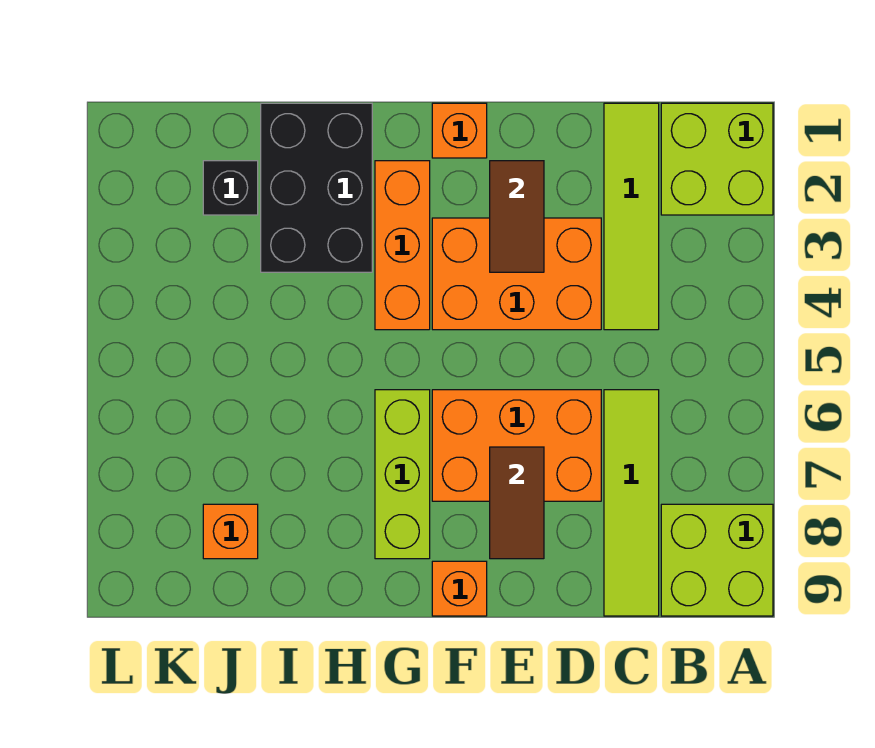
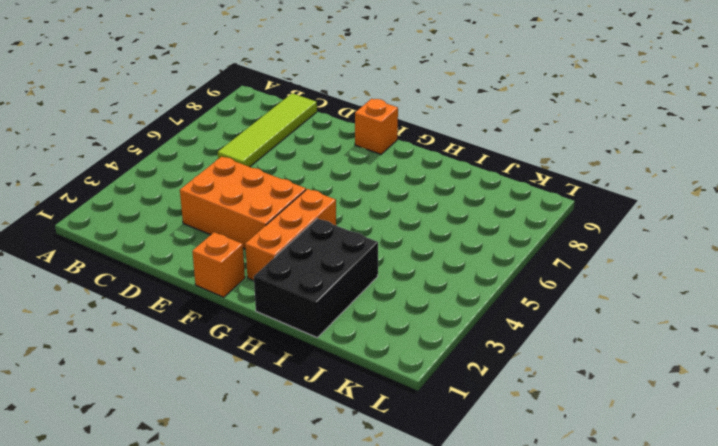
none -> lime 2x2 brick [661,103,773,215]
none -> lime 2x2 brick [661,504,773,616]
none -> lime 1x4 tile [604,103,659,330]

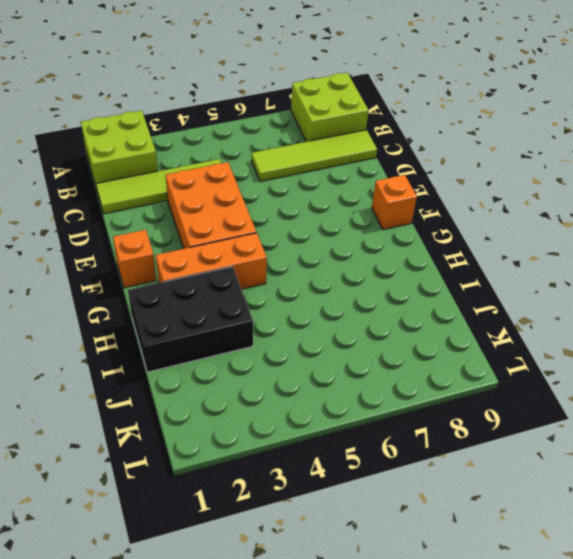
none -> orange 2x3 brick [432,390,601,501]
none -> lime 1x3 brick [375,390,430,559]
none -> black 1x1 brick [203,161,258,215]

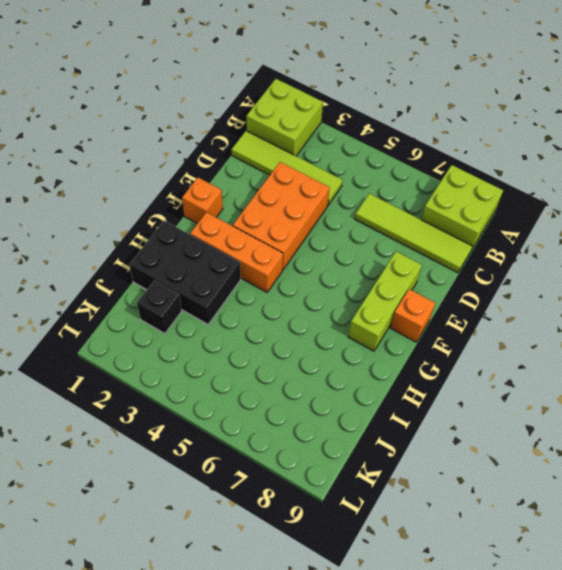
lime 1x3 brick [348,252,422,351] -> lime 1x3 brick turned to [375,390,430,559]
none -> orange 2x3 brick [432,390,601,501]
none -> orange 1x1 brick [203,504,258,559]
none -> brown 1x2 tile [490,161,544,272]

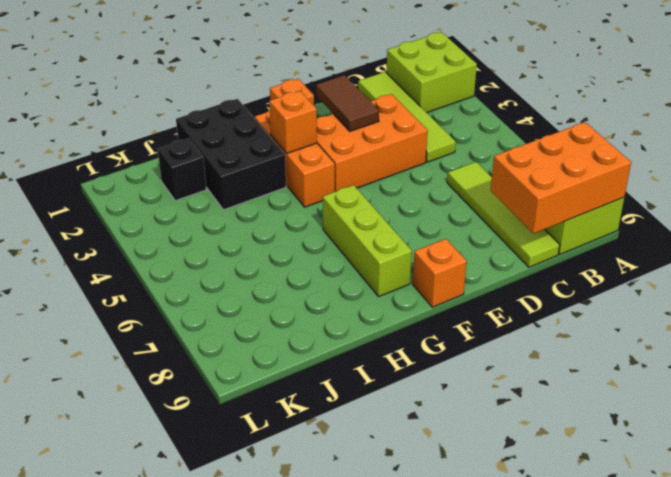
orange 2x3 brick [490,122,631,234] -> orange 2x3 brick moved to [432,390,601,501]
orange 1x1 brick [269,91,317,153] -> orange 1x1 brick moved to [203,504,258,559]
none -> brown 1x2 tile [490,447,544,559]

